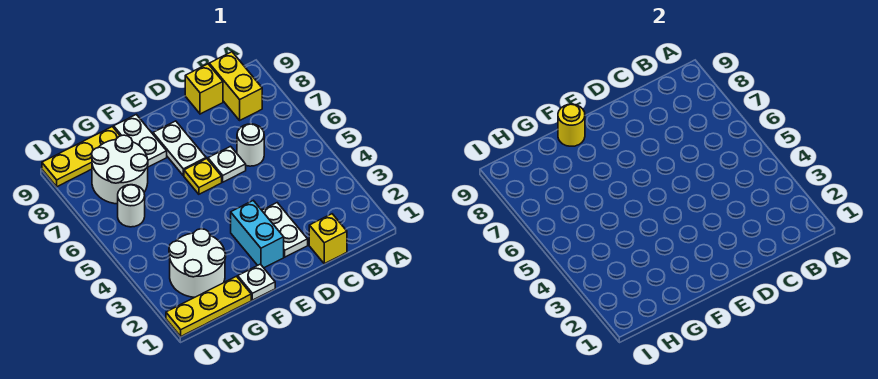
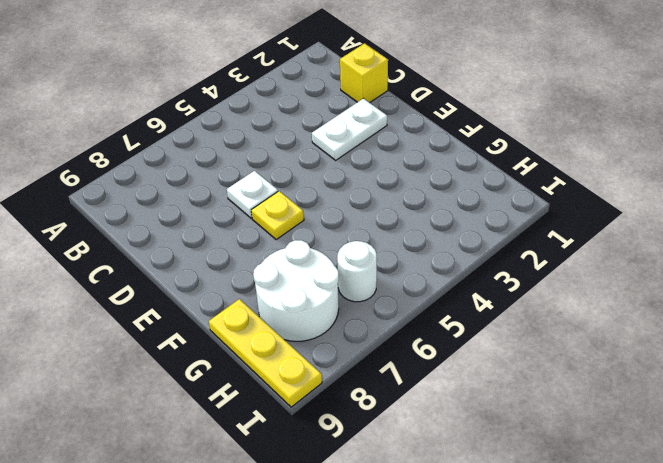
none -> yellow 1x2 brick [209,52,262,120]
none -> white 1x1 round brick [237,124,264,166]
none -> yellow 1x1 brick [185,64,223,114]

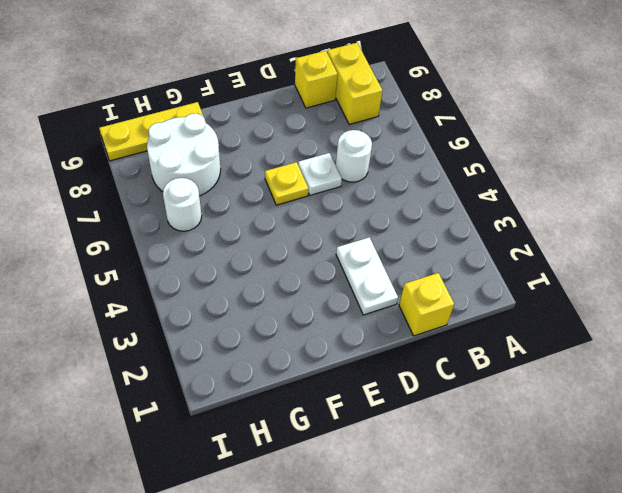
none -> cyan 1x2 brick [231,201,284,268]
none -> white 1x2 plate [153,121,206,176]
none -> white 1x1 plate [238,264,275,300]

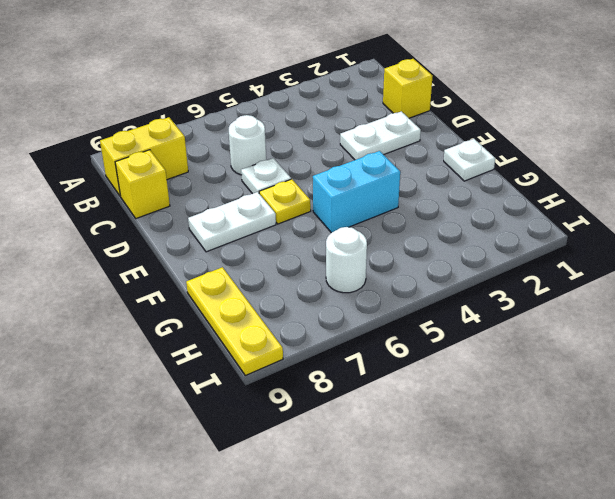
cyan 1x2 brick [313,151,400,233] -> cyan 1x2 brick moved to [231,201,284,268]
none -> white 1x2 plate [114,115,167,167]
none -> yellow 1x3 plate [166,276,251,336]
none -> white 2x2 round brick [169,229,226,297]

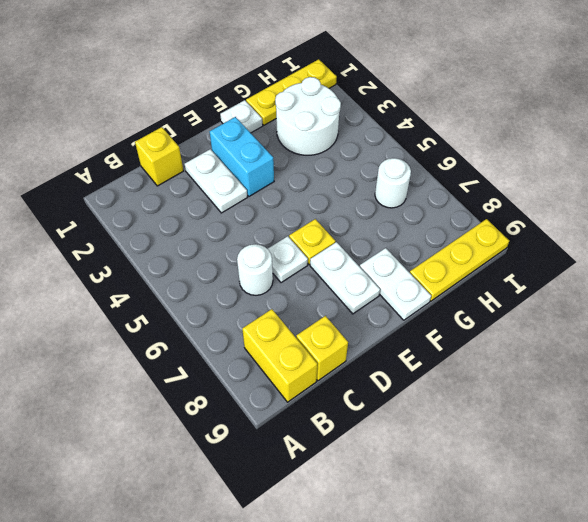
none -> white 2x2 round brick [92,135,148,204]
none -> yellow 1x1 round brick [558,104,585,146]

